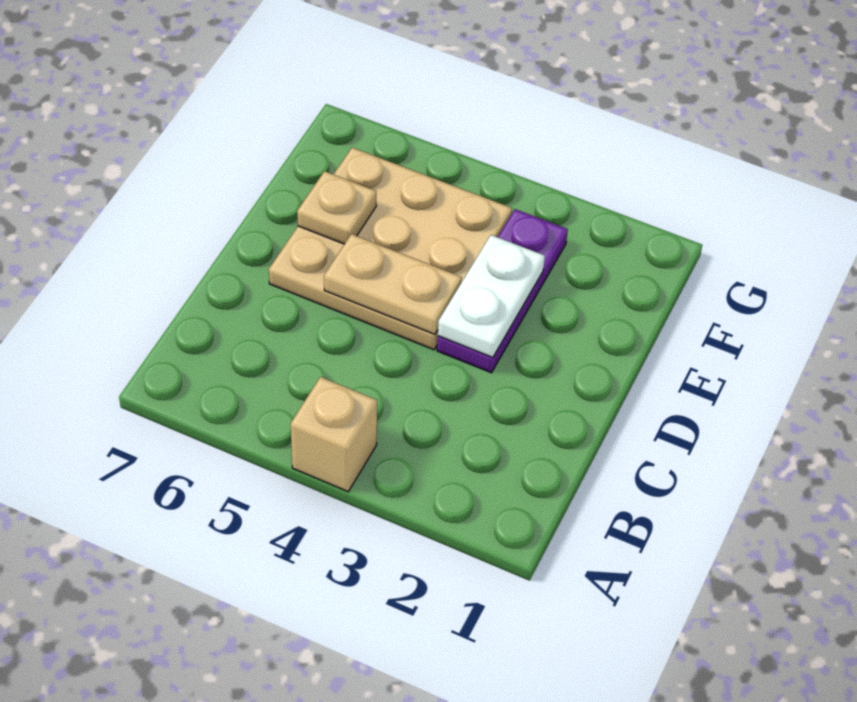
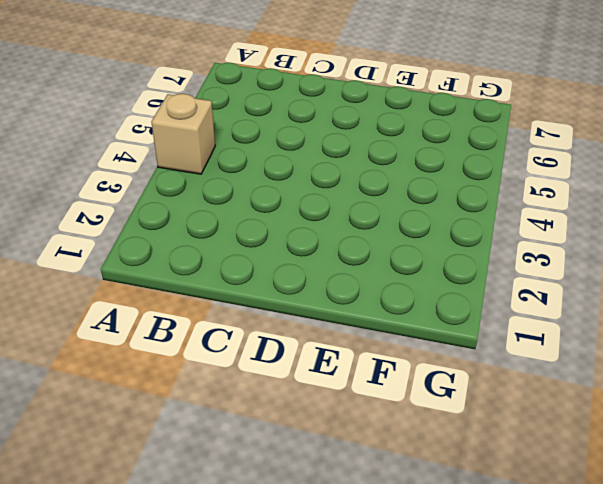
none -> purple 1x3 plate [437,209,568,373]
none -> tan 3x3 plate [269,147,512,350]

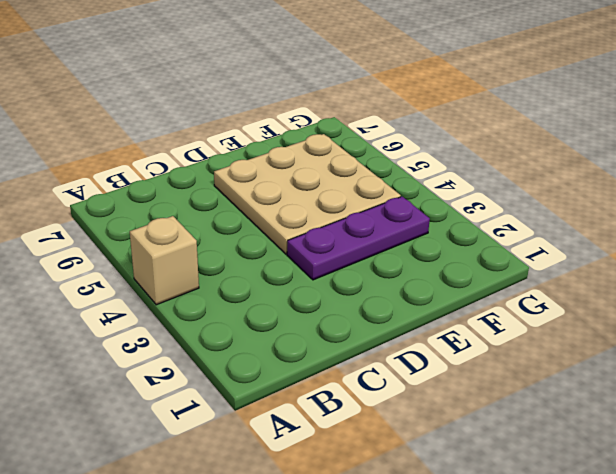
none -> white 1x2 plate [438,235,545,357]
none -> tan 1x2 plate [324,234,462,334]

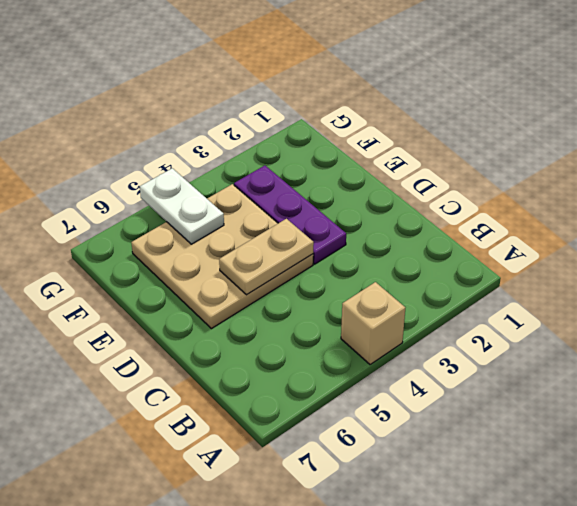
white 1x2 plate [140,168,224,244] -> white 1x2 plate moved to [438,235,545,357]
none -> tan 1x1 plate [297,171,376,244]

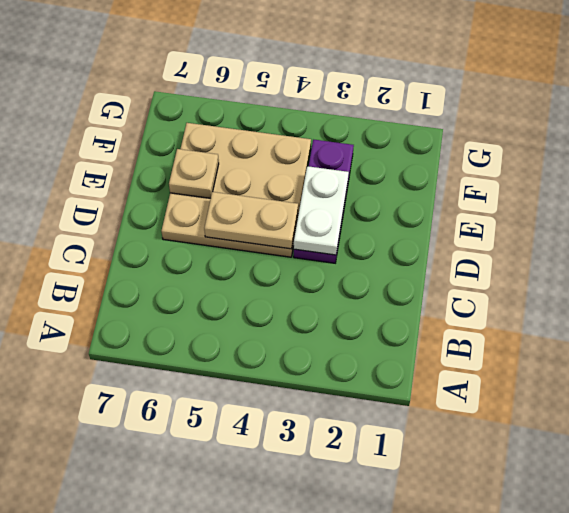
none -> tan 1x1 brick [291,377,377,492]

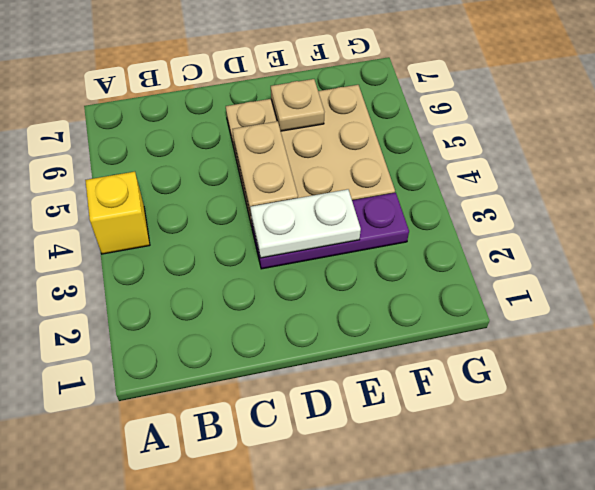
yellow 1x1 brick [85,172,150,254] -> tan 1x1 brick [291,377,377,492]

